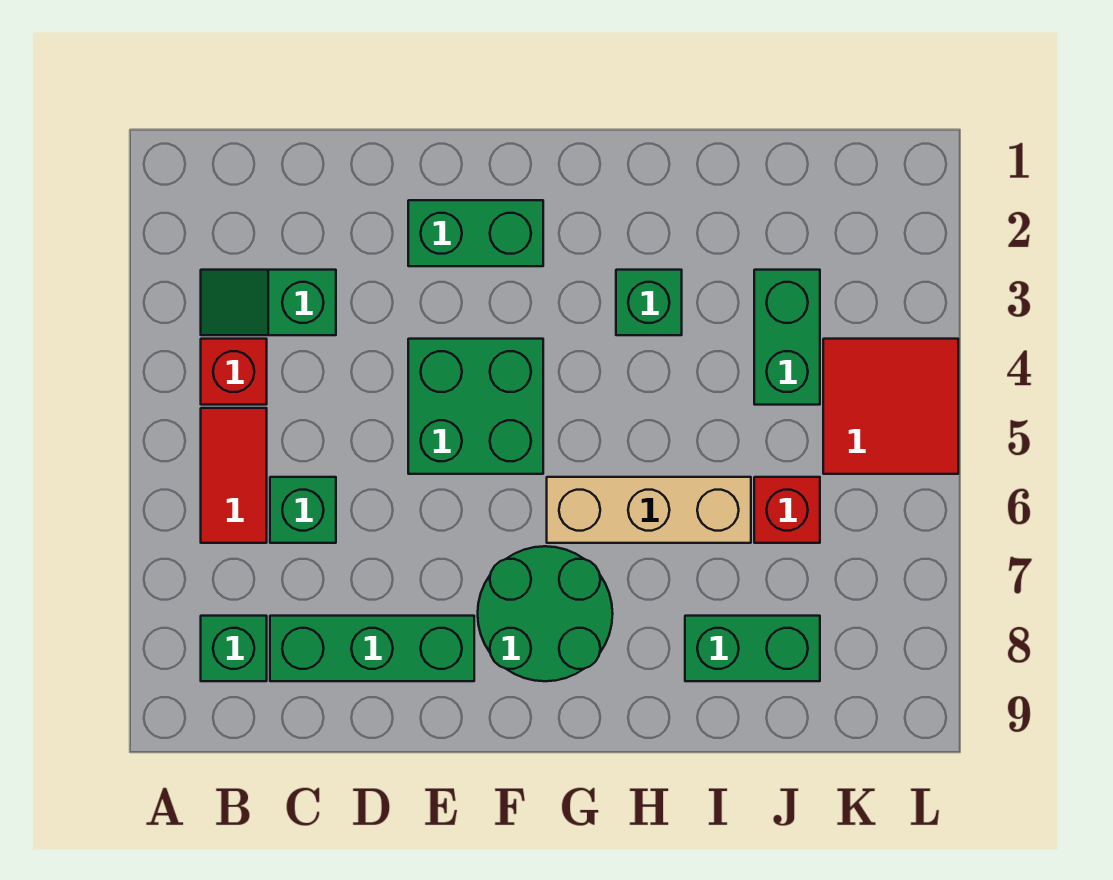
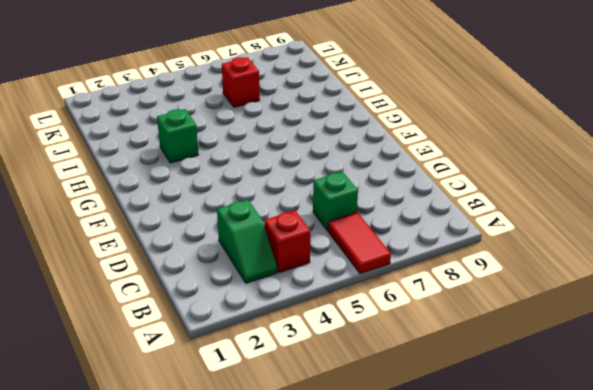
red 1x2 tile [328,213,391,274] -> red 1x2 tile turned to [201,408,267,543]
none -> green 1x1 brick [201,616,267,681]
none -> green 1x3 brick [270,616,474,681]
none -> green 1x2 brick [408,200,543,266]

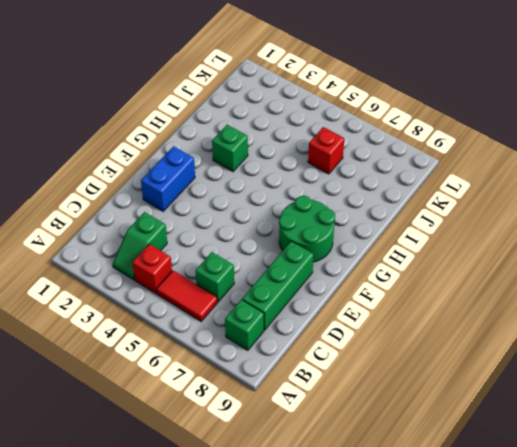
blue 1x2 brick [141,146,195,211] -> green 1x2 brick [408,200,543,266]
none -> green 2x2 brick [408,339,543,474]
none -> tan 1x3 brick [547,477,751,543]
none -> green 1x2 brick [685,616,820,681]

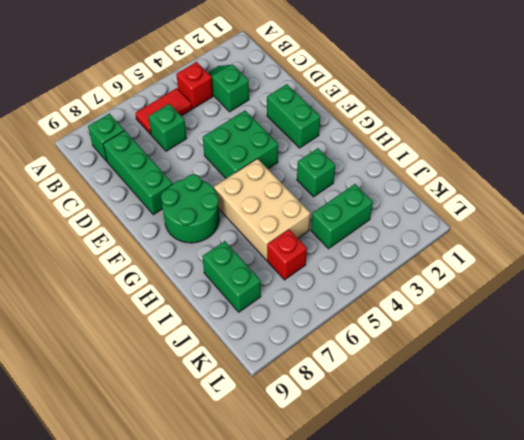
tan 2x3 brick [214,159,310,260] -> tan 1x3 brick [547,477,751,543]
none -> red 2x2 tile [823,339,958,474]

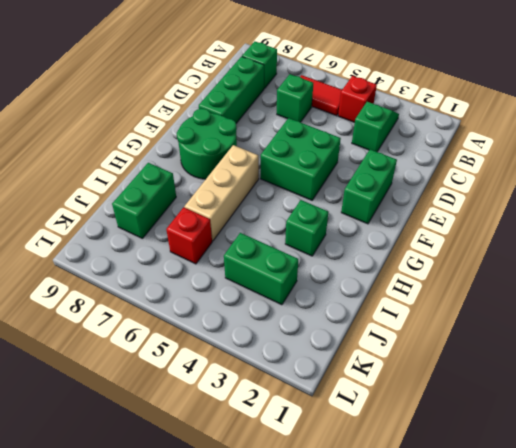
none -> red 2x2 tile [823,339,958,474]

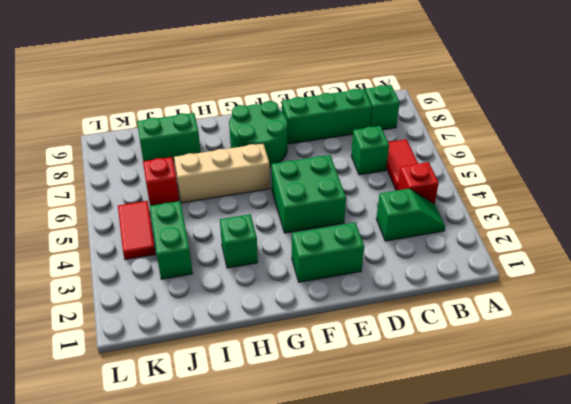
red 1x2 tile [118,201,156,260] -> red 2x2 tile [823,339,958,474]

